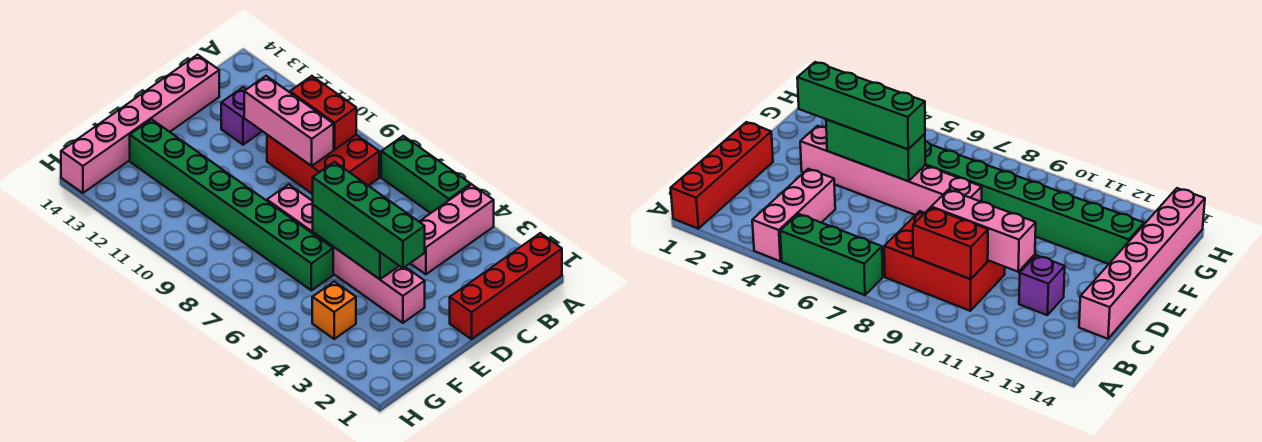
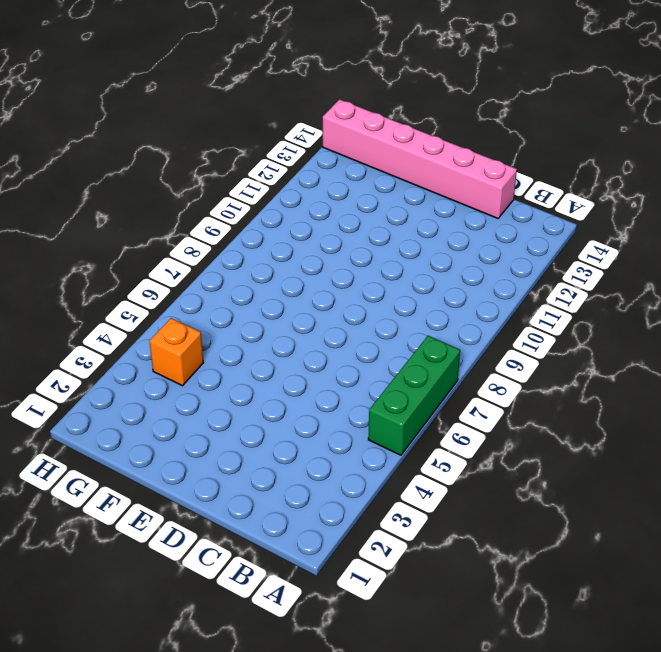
none -> red 1x4 brick [450,233,562,339]
none -> pink 1x3 brick [410,185,494,274]
none -> red 2x3 brick [267,135,379,194]

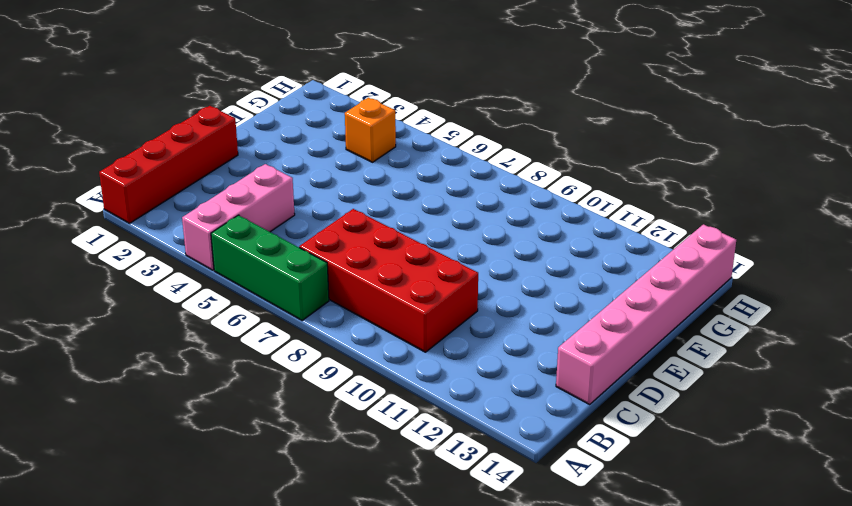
red 2x4 brick [299,209,478,352] -> red 2x3 brick [267,135,379,194]
none -> purple 1x1 brick [221,87,262,145]
none -> pink 1x6 brick [267,184,425,323]
none -> green 1x8 brick [130,119,333,290]

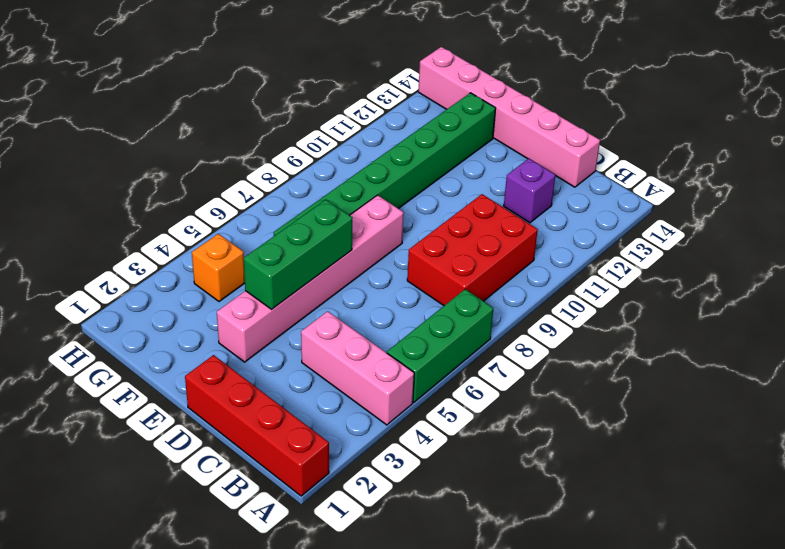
none -> red 1x2 brick [290,76,356,150]
none -> pink 1x3 brick [244,76,334,166]
none -> green 1x4 brick [313,162,425,268]

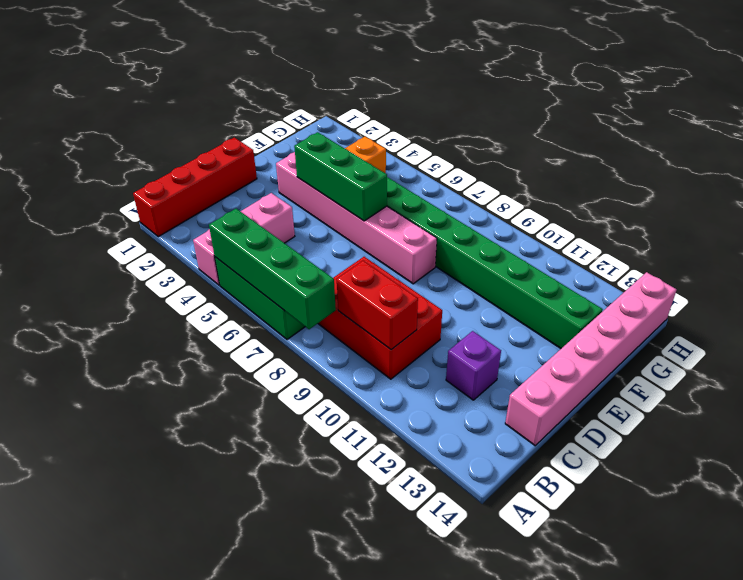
green 1x4 brick [209,209,336,329] -> green 1x4 brick moved to [313,162,425,268]
none -> pink 1x3 brick [244,76,334,166]

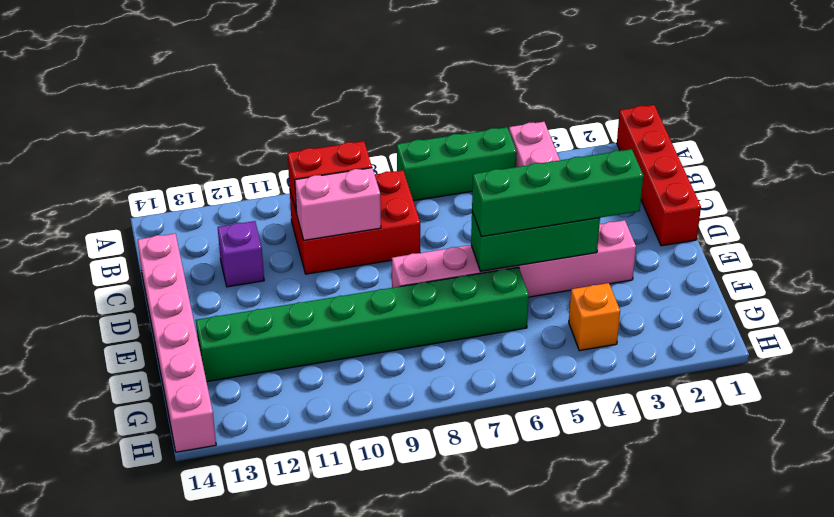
pink 1x2 brick [295,168,381,240] -> pink 1x3 brick [244,76,334,166]

